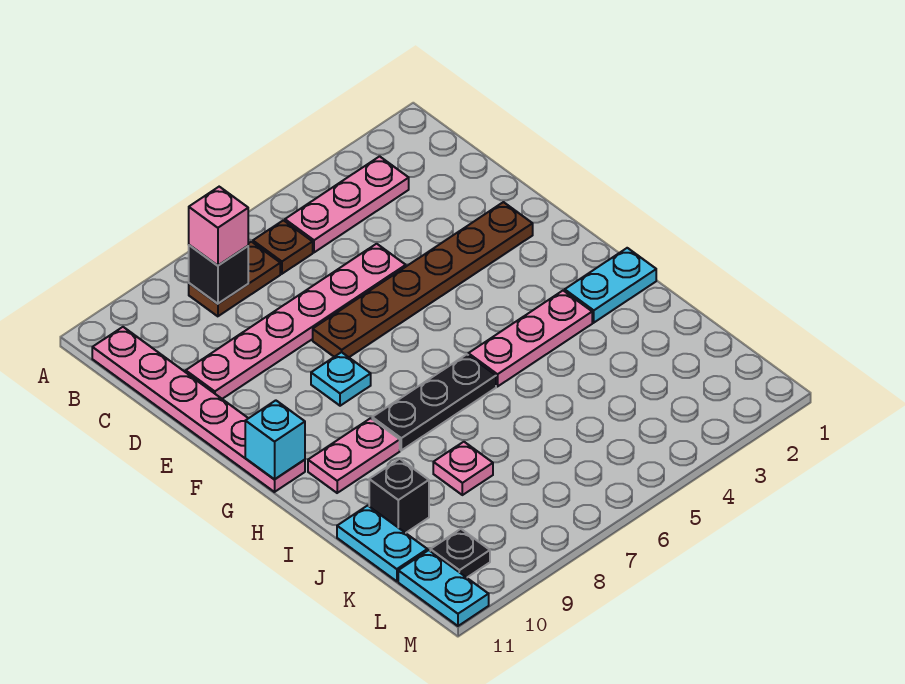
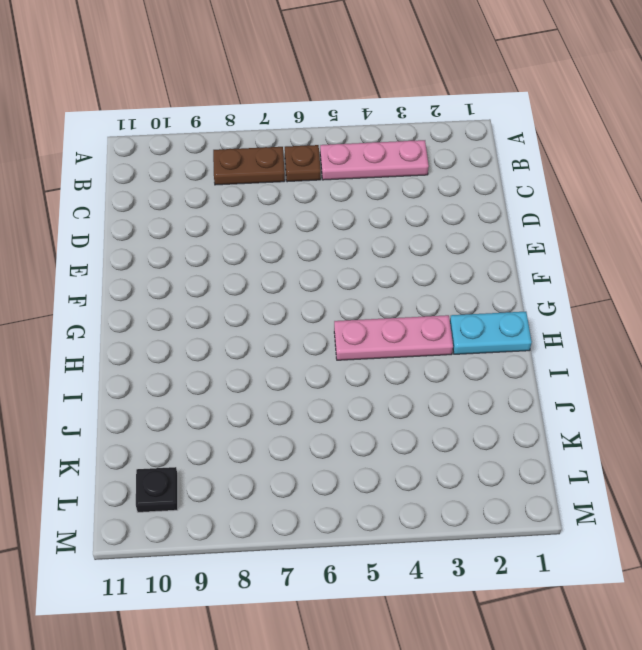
none -> pink 1x6 plate [92,327,305,492]
none -> pink 1x6 plate [186,244,406,399]
none -> brown 1x6 plate [313,202,533,357]

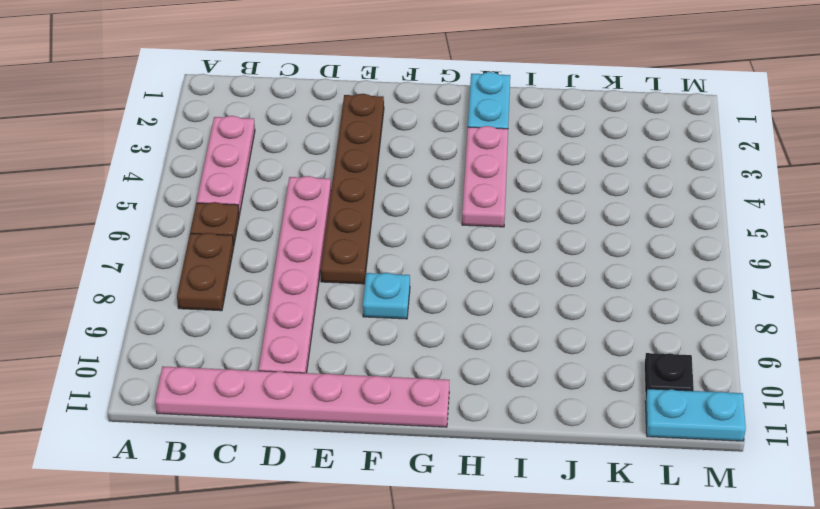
none -> black 1x3 plate [372,354,496,450]
none -> pink 1x2 plate [308,418,400,493]
none -> pink 1x1 plate [433,442,493,495]

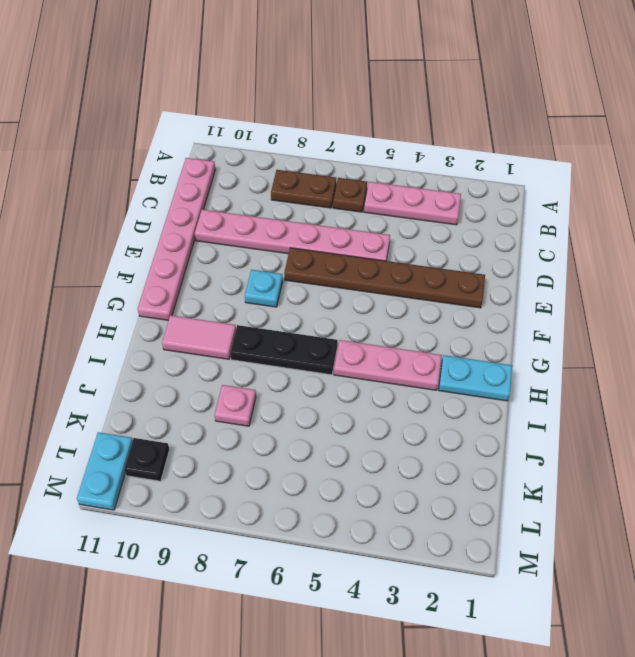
pink 1x2 tile [162,315,236,359] -> pink 1x2 plate [308,418,400,493]
none -> black 1x1 brick [369,459,429,533]
none -> cyan 1x2 plate [337,505,427,581]
none -> black 1x1 brick [189,245,248,304]

